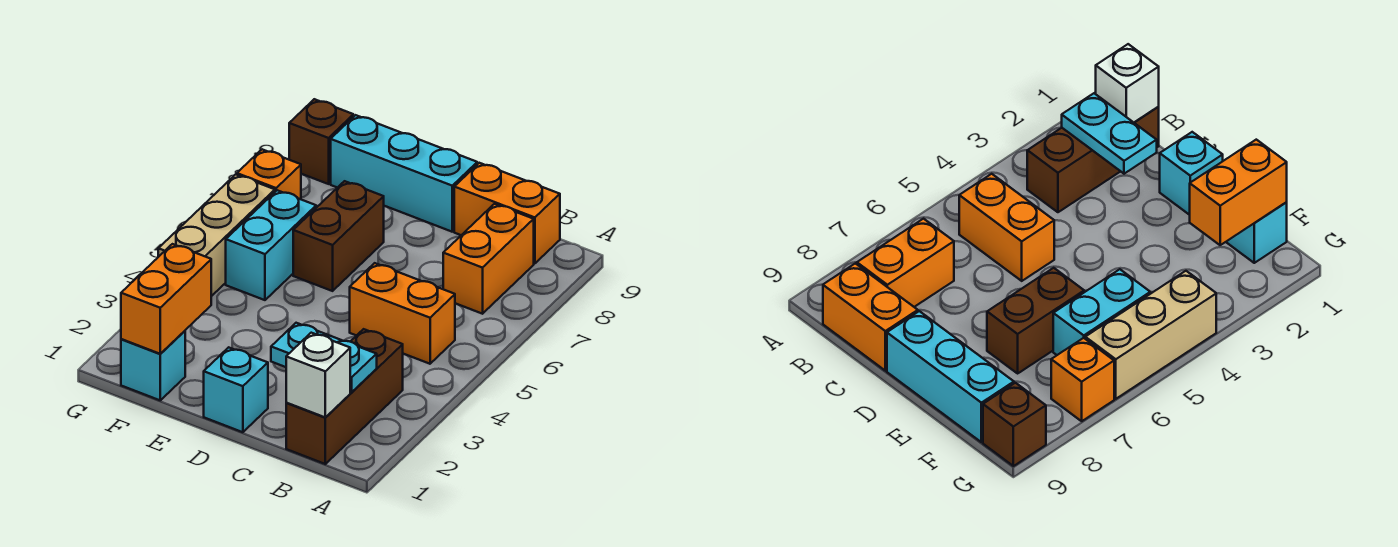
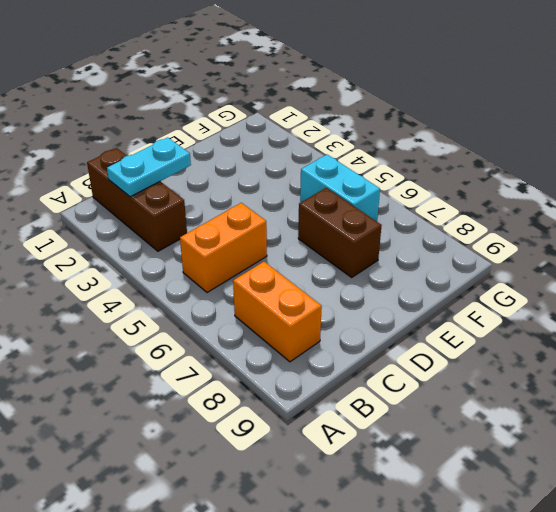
none -> orange 1x2 brick [454,163,560,264]
none -> cyan 1x1 brick [204,347,268,432]
none -> cyan 1x3 brick [331,115,477,232]

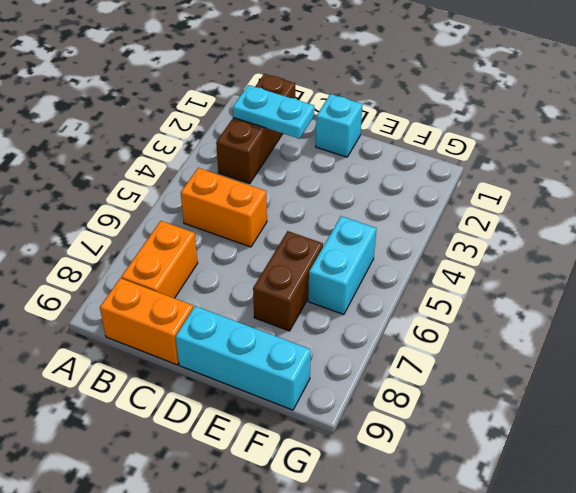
none -> cyan 1x1 brick [121,331,185,400]
none -> tan 1x3 brick [158,174,275,296]
none -> orange 1x1 brick [237,149,301,199]

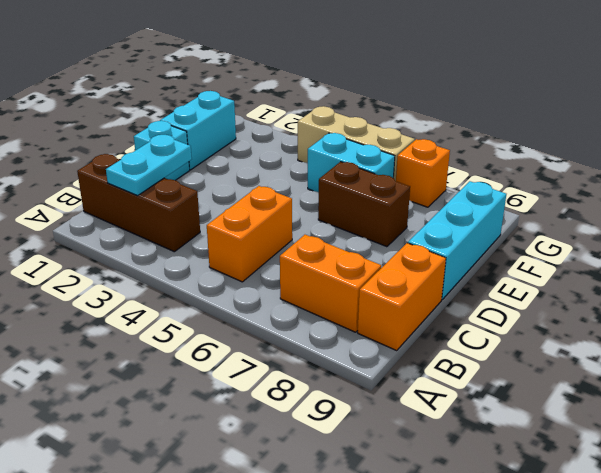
cyan 1x2 brick [160,91,236,170] -> cyan 1x1 brick [121,331,185,400]
none -> brown 1x1 brick [289,99,353,184]
none -> white 1x1 brick [286,333,350,418]
none -> orange 1x2 brick [121,244,211,354]

